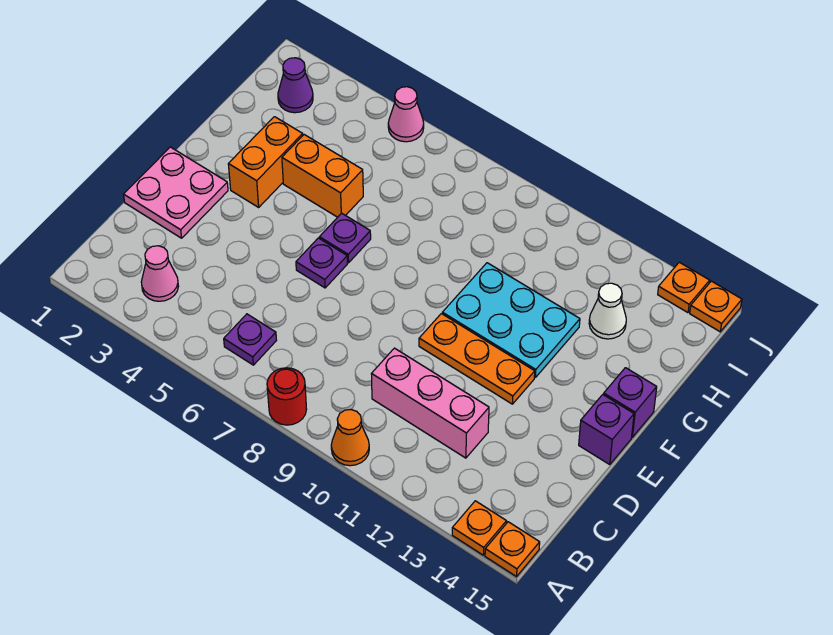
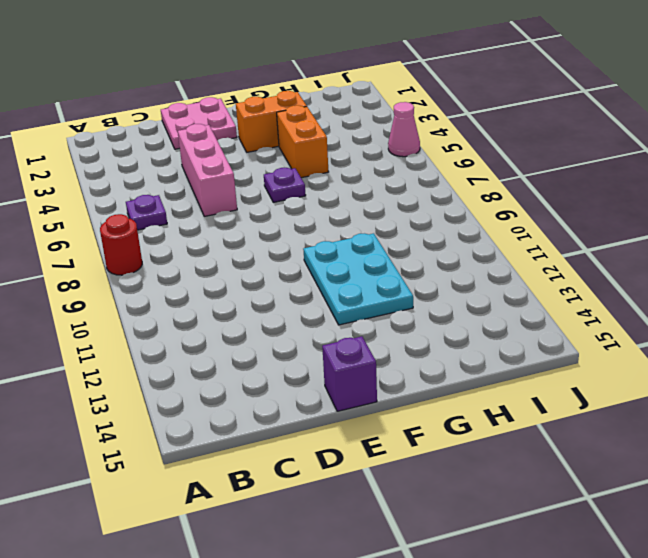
pink 1x3 brick [178,124,237,216] -> pink 1x3 brick moved to [372,348,489,458]
none -> orange 1x1 cone [331,410,369,466]
none -> orange 1x1 plate [452,501,506,555]
none -> orange 1x1 plate [485,522,540,577]

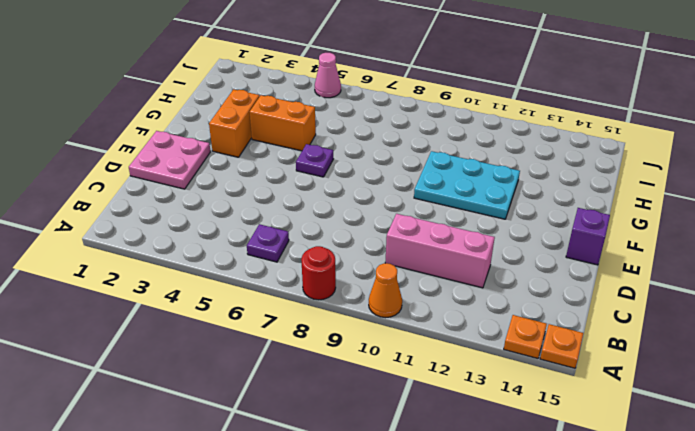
none -> pink 1x1 cone [141,246,178,301]
none -> purple 1x1 plate [296,238,347,288]
none -> orange 1x3 plate [419,314,535,404]

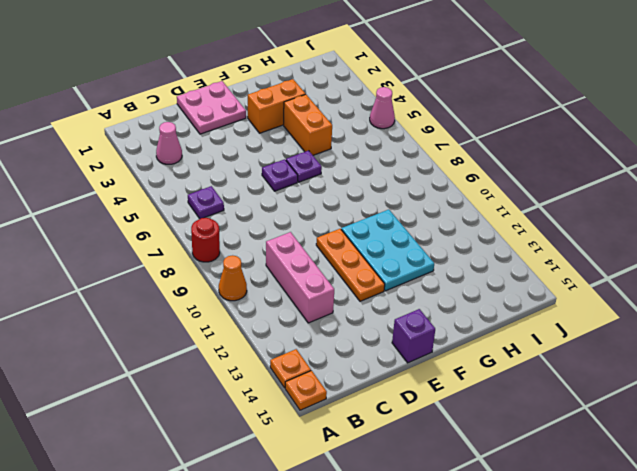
none -> purple 1x1 brick [604,368,657,437]
none -> white 1x1 cone [589,283,626,339]
none -> purple 1x1 cone [278,58,313,113]

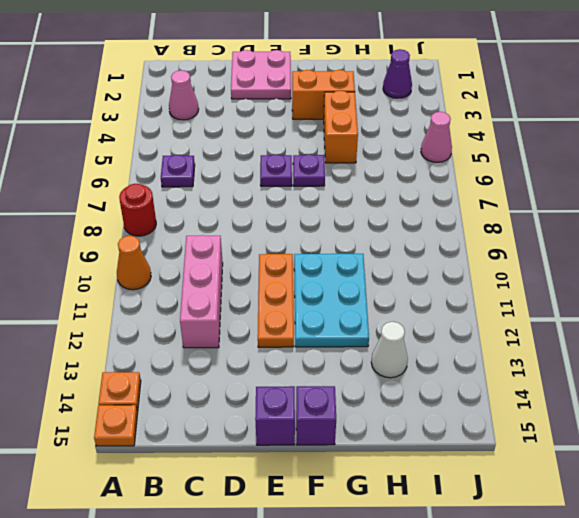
none -> orange 1x1 plate [658,262,710,313]
none -> orange 1x1 plate [690,281,742,332]

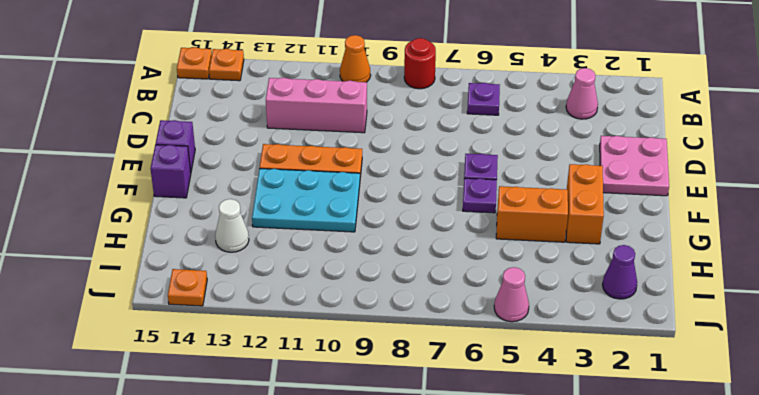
none -> orange 1x1 plate [690,281,742,332]

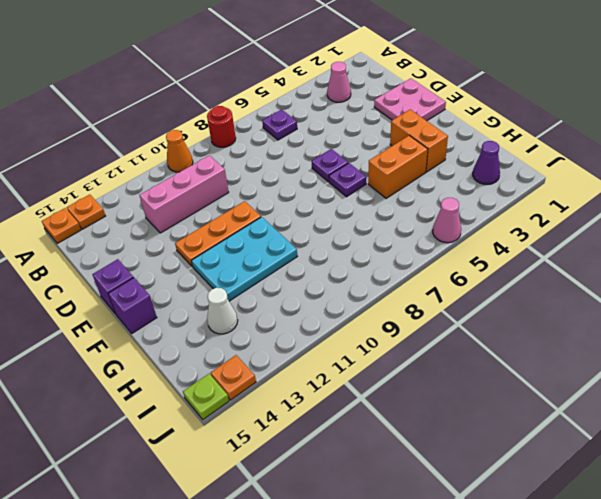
lime 1x1 plate [183,374,229,420] -> orange 1x1 plate [690,281,742,332]

